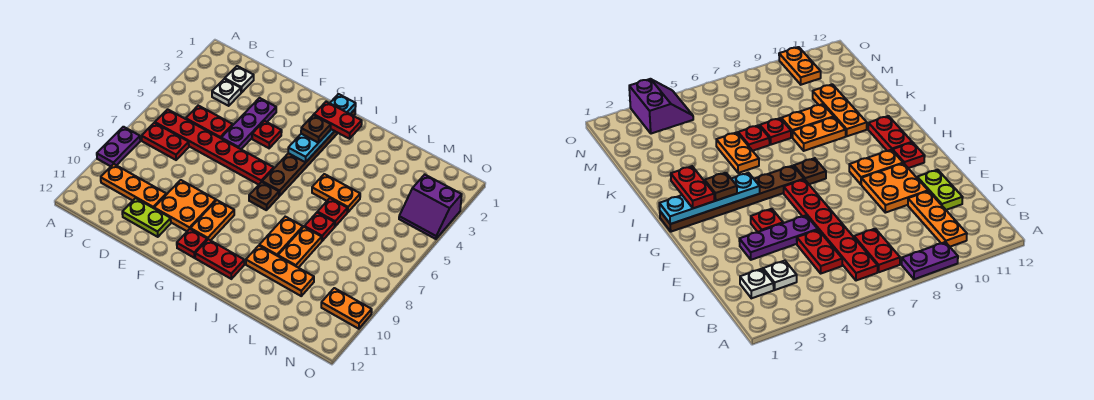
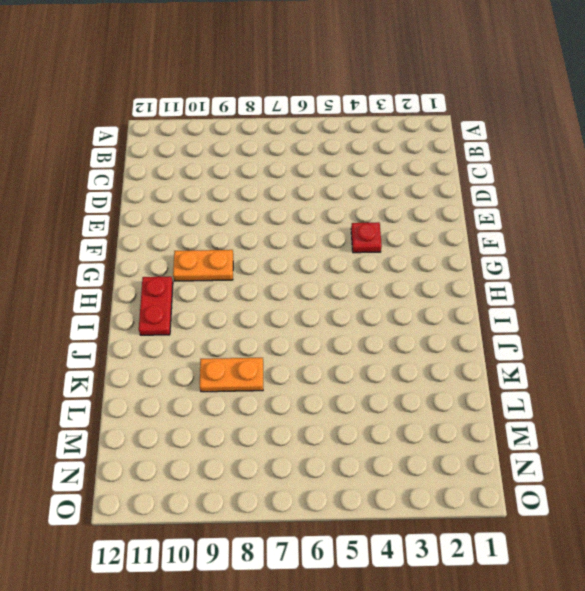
none -> purple 1x2 plate [97,127,140,166]
none -> red 1x6 plate [155,109,274,185]
none -> red 1x2 plate [142,123,189,160]

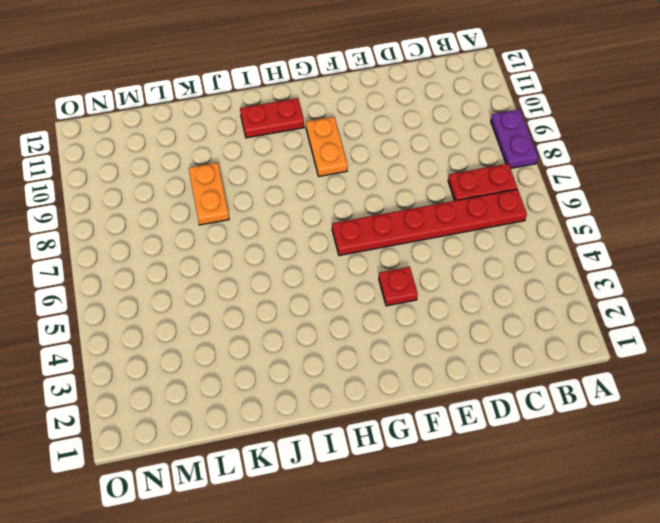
none -> orange 1x3 plate [101,164,166,208]
none -> white 1x1 plate [225,66,254,93]
none -> white 1x1 plate [212,79,241,106]

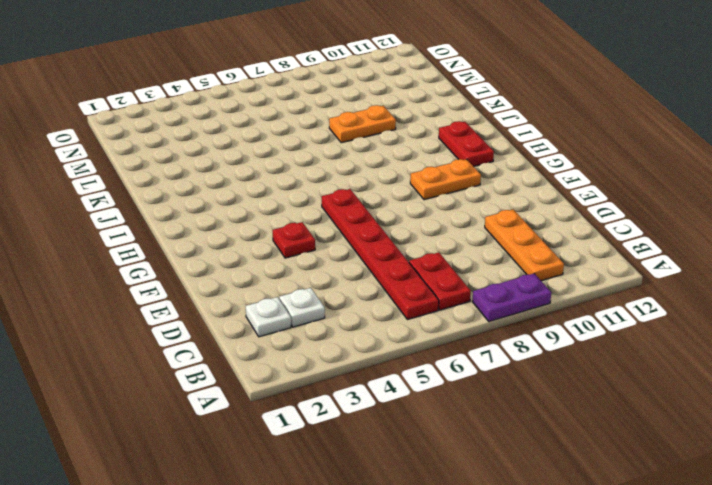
none -> red 1x2 plate [186,106,233,138]
none -> lime 1x2 plate [122,198,171,237]
none -> purple 1x3 plate [221,98,276,149]

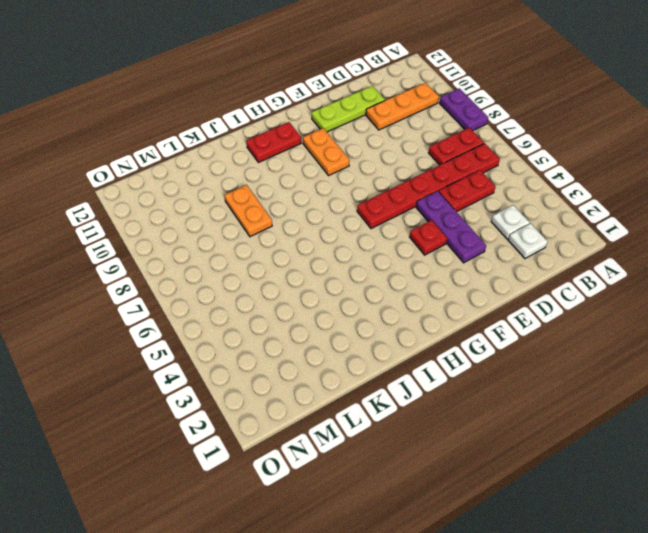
lime 1x3 plate [312,86,385,132] -> lime 1x2 plate [122,198,171,237]
none -> orange 2x2 plate [154,180,216,231]
none -> red 1x1 plate [177,229,207,258]
none -> brown 1x6 plate [262,110,355,196]

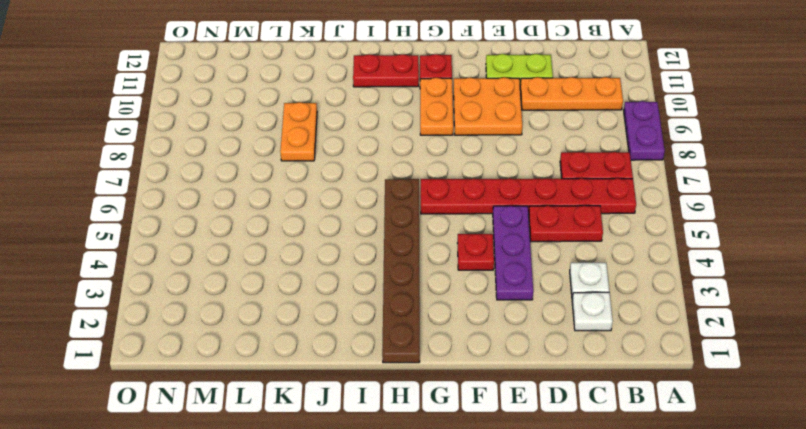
none -> brown 1x1 plate [249,182,279,210]
none -> orange 1x2 plate [312,174,360,212]
none -> orange 1x2 plate [259,217,303,256]

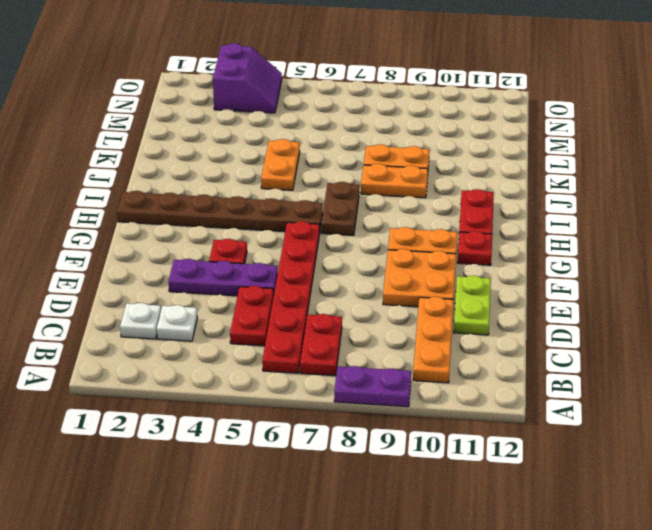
brown 1x2 plate [321,182,359,235] -> brown 1x1 plate [249,182,279,210]
none -> orange 1x3 plate [246,246,314,296]
none -> red 1x1 plate [317,198,348,226]
none -> red 1x1 plate [304,213,335,241]

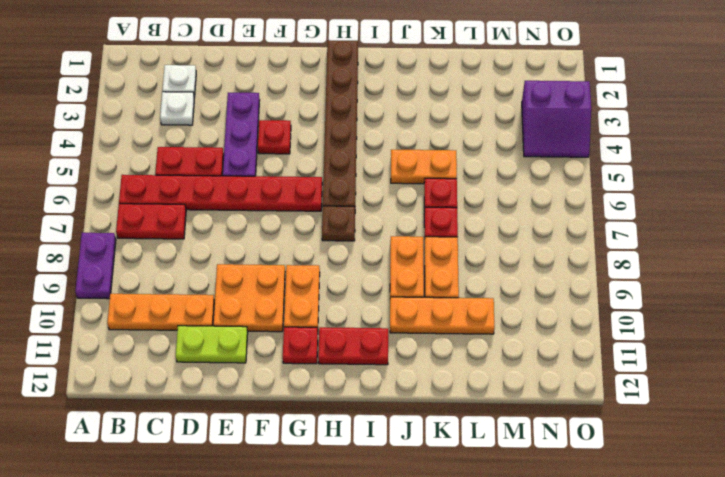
none -> orange 1x2 plate [321,288,372,329]
none -> cyan 1x4 plate [288,94,356,162]
none -> red 1x2 plate [314,102,362,139]

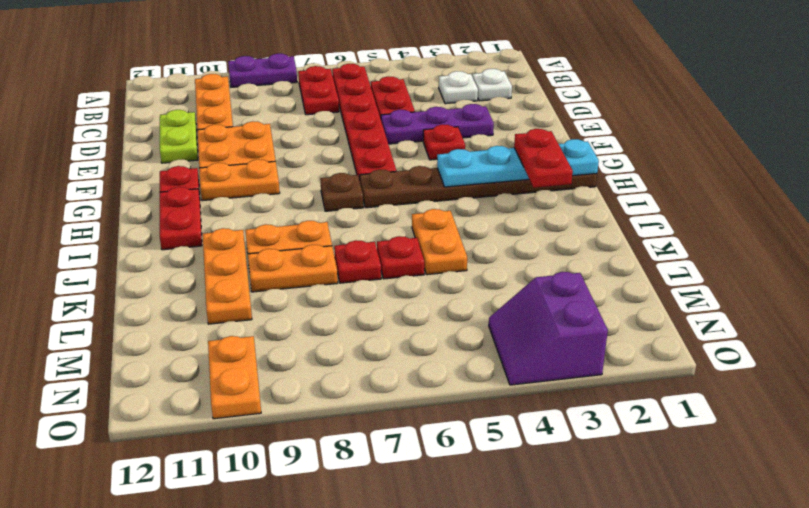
none -> brown 1x1 plate [301,115,331,143]

